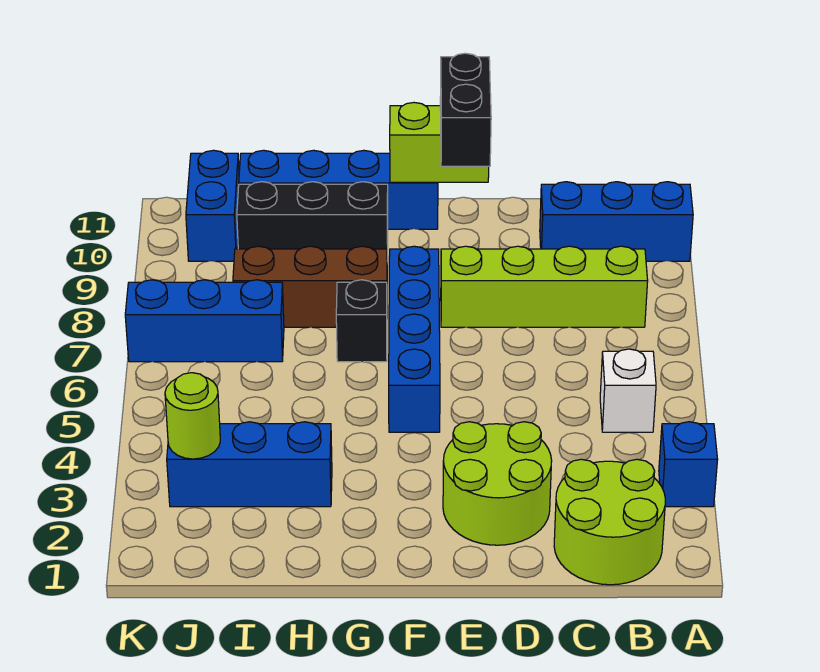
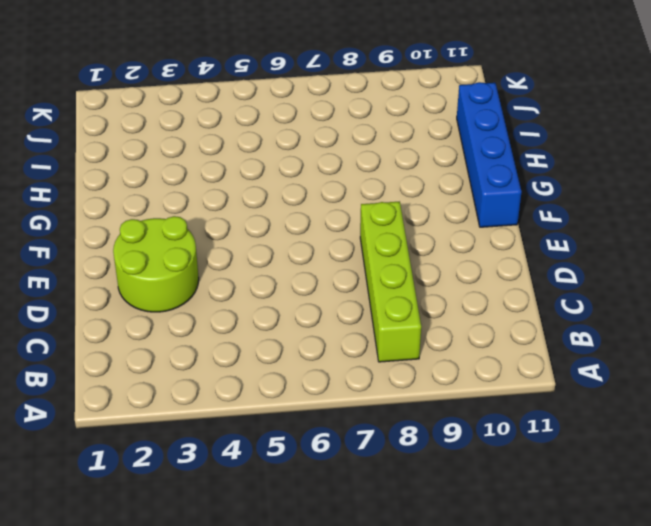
none -> blue 1x1 brick [659,422,718,507]
none -> blue 1x3 brick [540,182,693,261]
none -> lime 2x2 round brick [554,459,665,585]

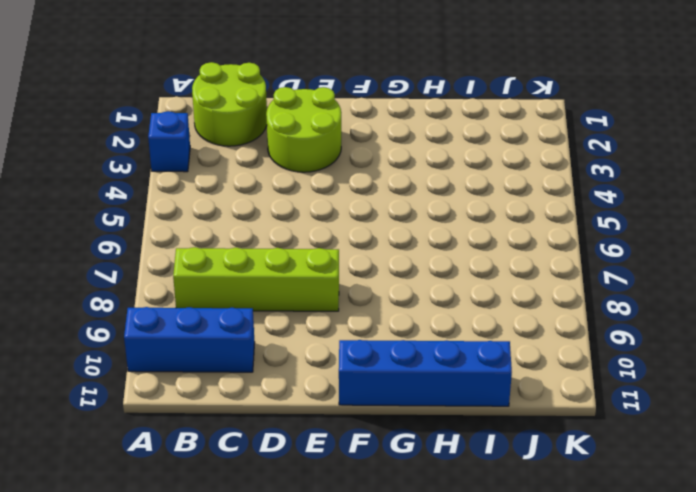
none -> white 1x1 brick [600,349,656,432]
none -> blue 1x4 brick [389,246,440,432]
none -> black 1x1 brick [336,280,387,362]

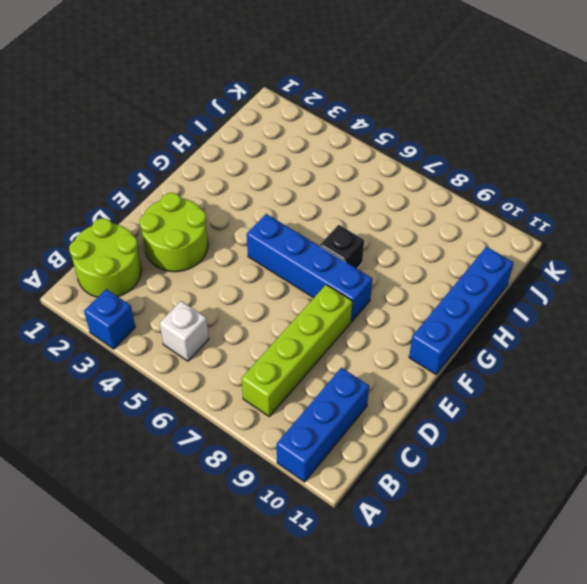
none -> brown 1x3 brick [233,246,387,327]
none -> black 1x3 brick [237,182,388,261]
none -> blue 1x3 brick [167,422,332,507]

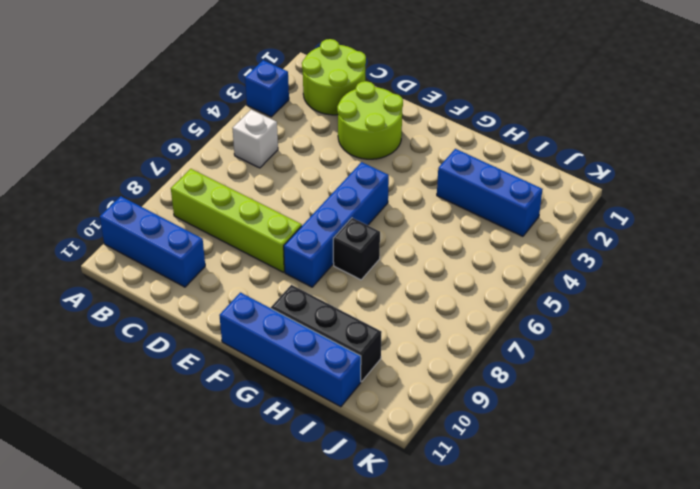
none -> brown 1x3 brick [233,246,387,327]
none -> blue 1x3 brick [125,280,284,362]
none -> blue 1x2 brick [186,150,239,261]

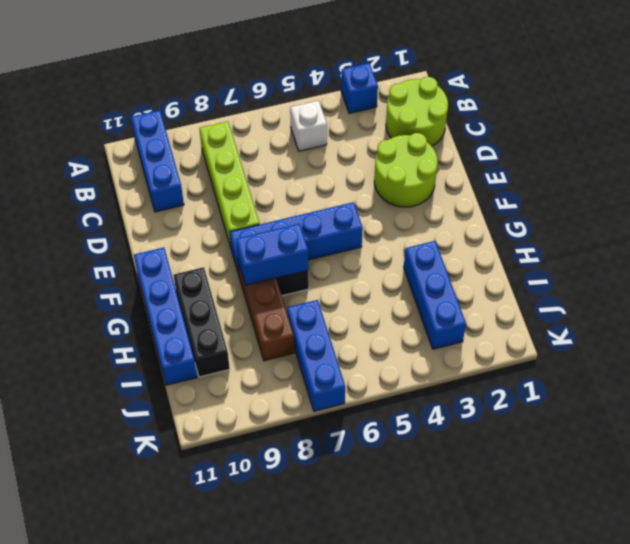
blue 1x2 brick [236,224,308,285] -> blue 1x2 brick moved to [186,150,239,261]
none -> lime 1x2 brick [390,103,489,182]
none -> lime 1x1 round brick [165,373,220,459]
none -> black 1x2 brick [440,53,491,166]

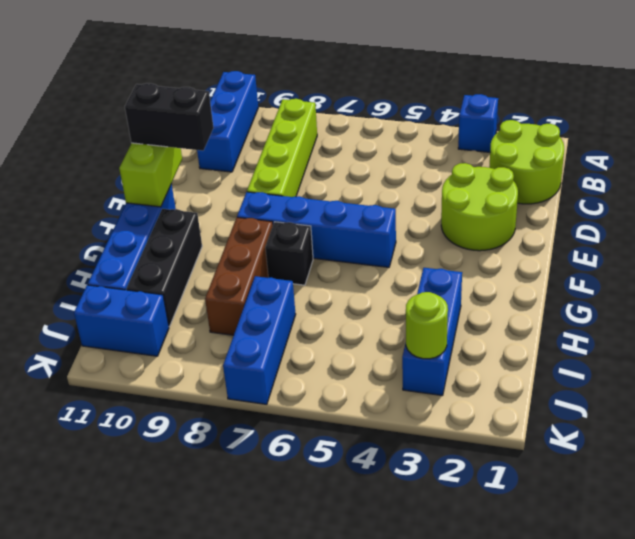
none -> white 1x1 brick [600,349,656,432]

